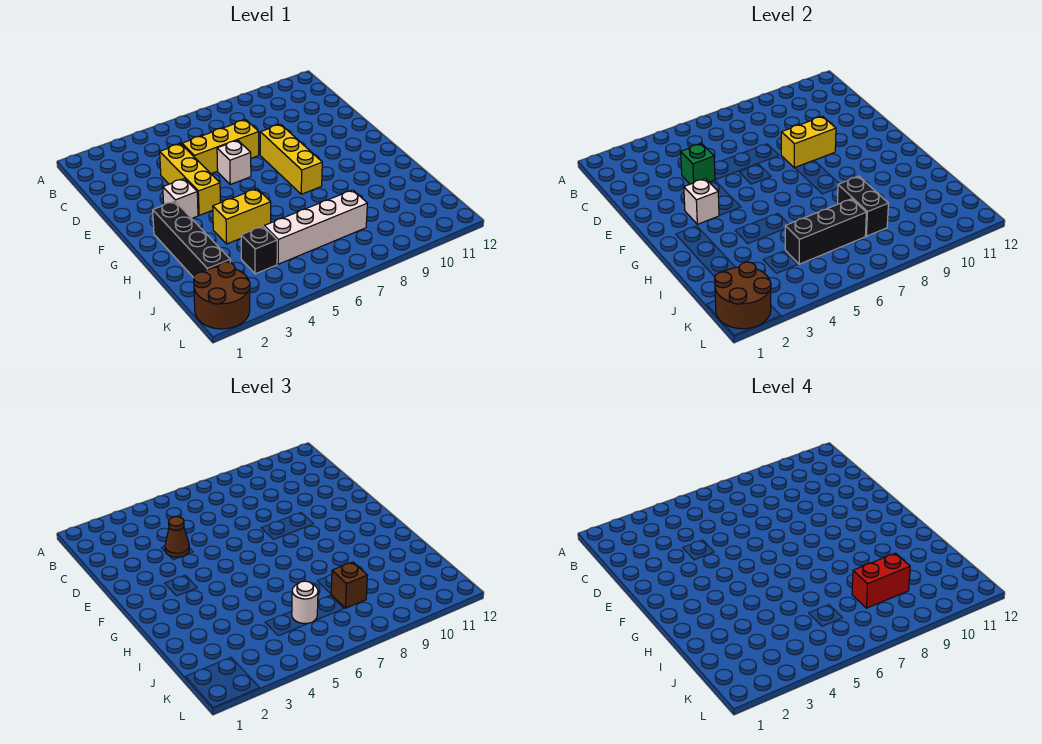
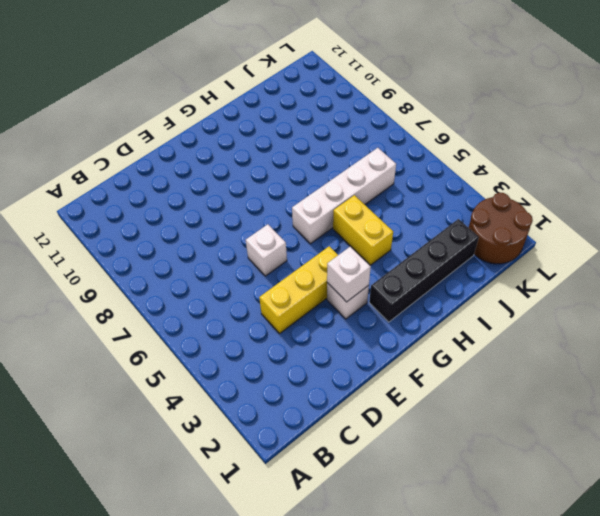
white 1x4 brick [292,148,396,244] -> white 1x4 brick turned to [264,190,367,264]
none -> yellow 1x3 brick [182,120,259,174]
none -> yellow 1x3 brick [260,124,322,194]
none -> black 1x1 brick [241,226,277,274]

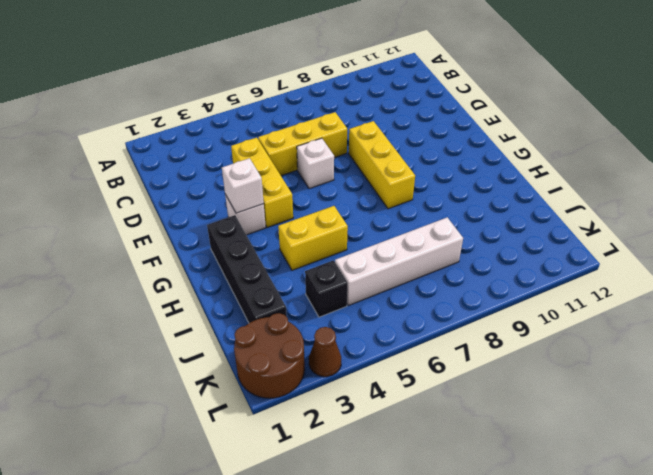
brown 1x1 cone [309,327,341,377] -> brown 1x1 cone moved to [165,517,189,557]
none -> green 1x1 brick [681,144,715,184]
none -> yellow 1x2 brick [781,116,836,168]
none -> black 1x2 brick [838,176,888,236]

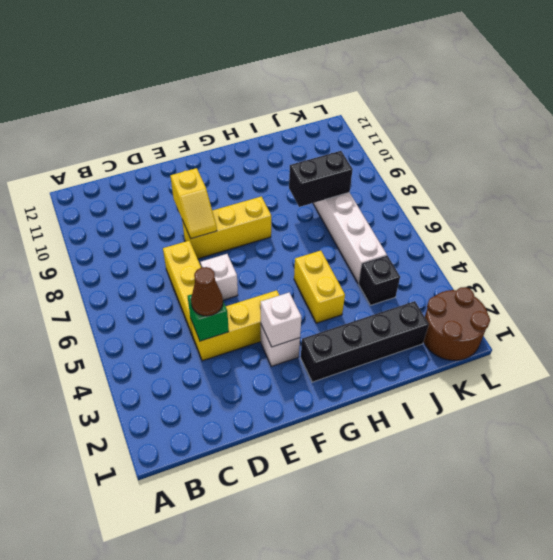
yellow 1x2 slope [170,168,217,239] -> yellow 1x2 brick [781,116,836,168]
none -> black 1x3 brick [785,199,866,264]
none -> brown 2x2 round brick [715,262,771,329]
none -> white 1x1 round brick [292,581,318,624]

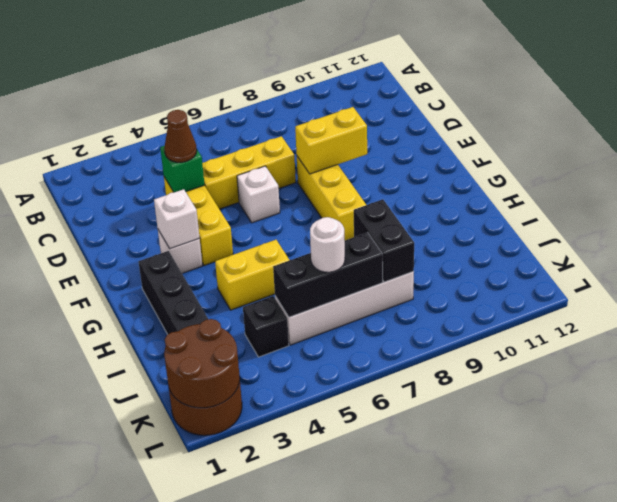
none -> brown 1x1 brick [331,562,367,608]
none -> red 1x2 brick [852,553,910,608]

